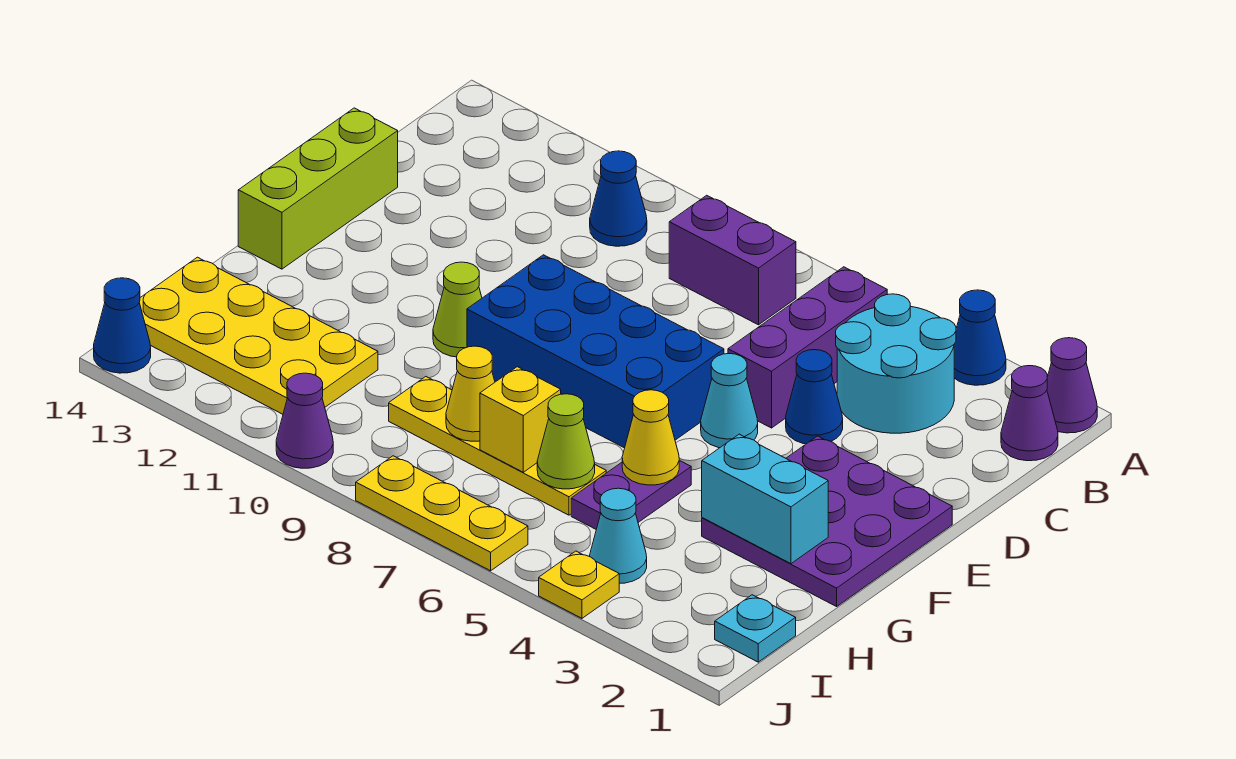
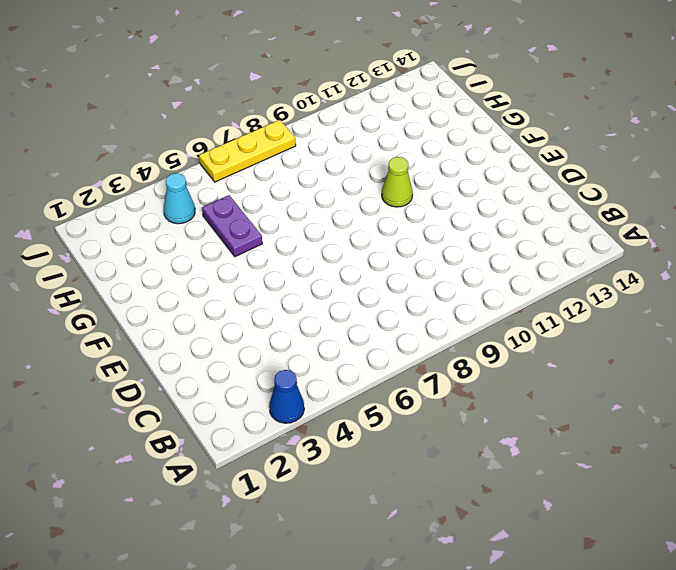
none -> purple 1x1 cone [1047,338,1097,433]
none -> purple 1x1 cone [1001,366,1058,461]
none -> cyan 2x2 round brick [836,294,956,433]

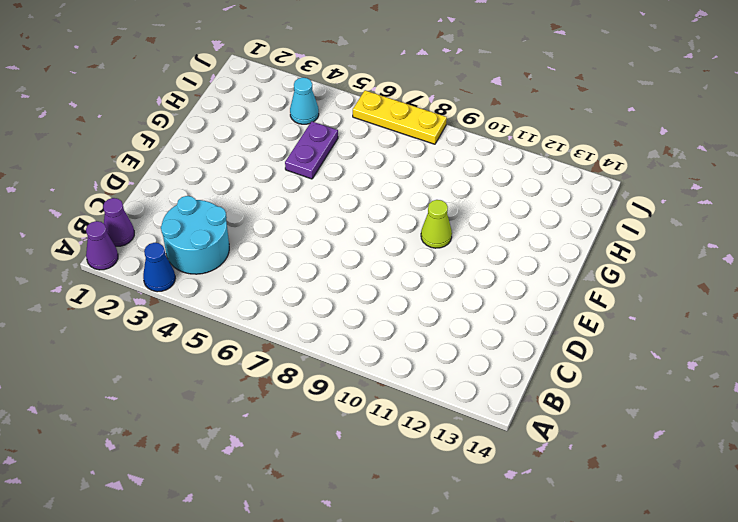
none -> purple 1x3 brick [728,267,887,428]
none -> purple 1x2 brick [669,195,796,325]
none -> blue 1x1 cone [590,151,647,246]

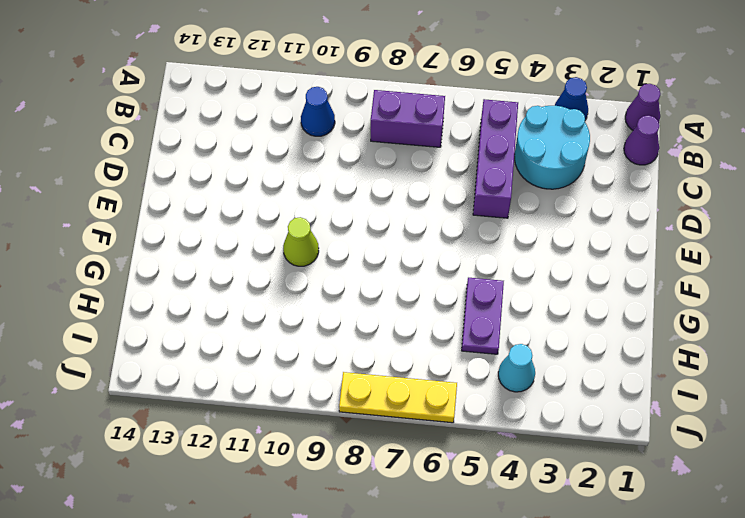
none -> blue 1x1 cone [786,350,843,444]
none -> lime 1x3 brick [238,108,398,269]
none -> purple 3x3 plate [702,436,952,607]

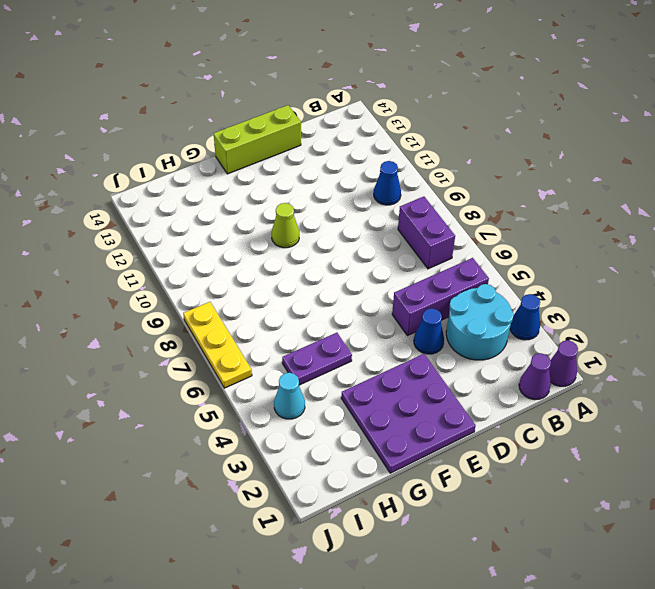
none -> cyan 1x1 cone [701,354,758,448]
none -> blue 2x4 brick [467,255,724,448]
none -> yellow 1x4 plate [389,377,606,515]

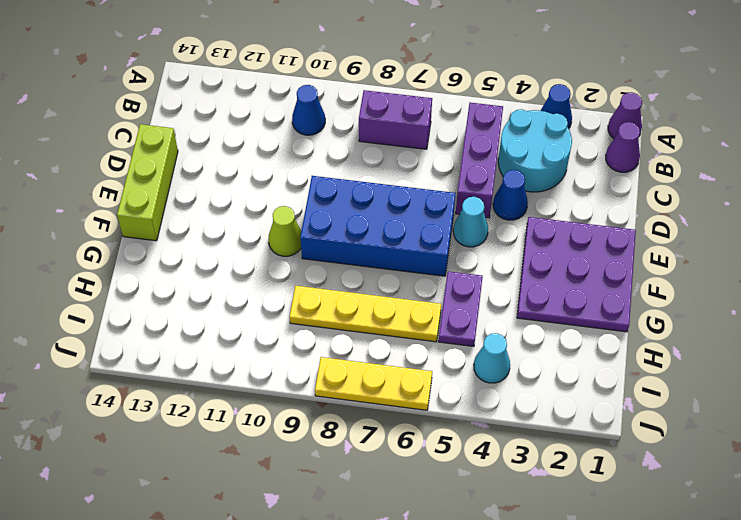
none -> yellow 2x4 plate [139,257,378,414]
none -> cyan 1x1 plate [715,595,796,662]
none -> yellow 1x1 plate [539,551,619,618]

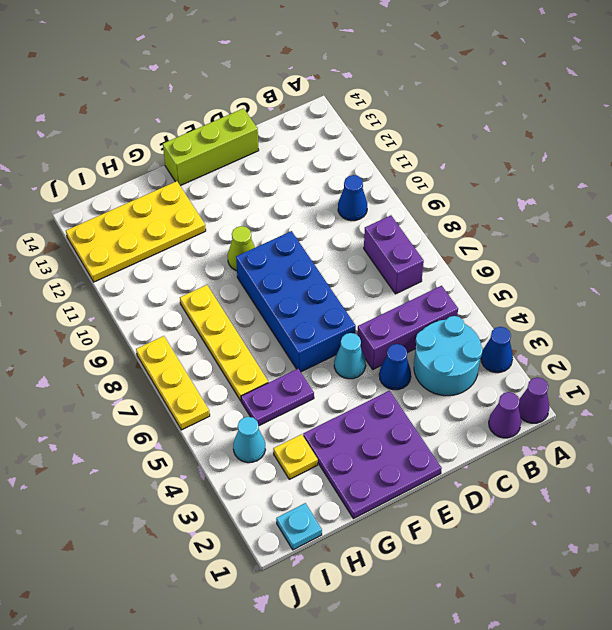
yellow 2x4 plate [66,181,206,282] -> yellow 2x4 plate turned to [139,257,378,414]
yellow 1x1 plate [273,434,318,479] -> yellow 1x1 plate moved to [539,551,619,618]
none -> purple 1x1 cone [276,373,333,468]
none -> blue 1x1 cone [94,278,151,373]
none -> cyan 1x2 brick [702,434,828,564]

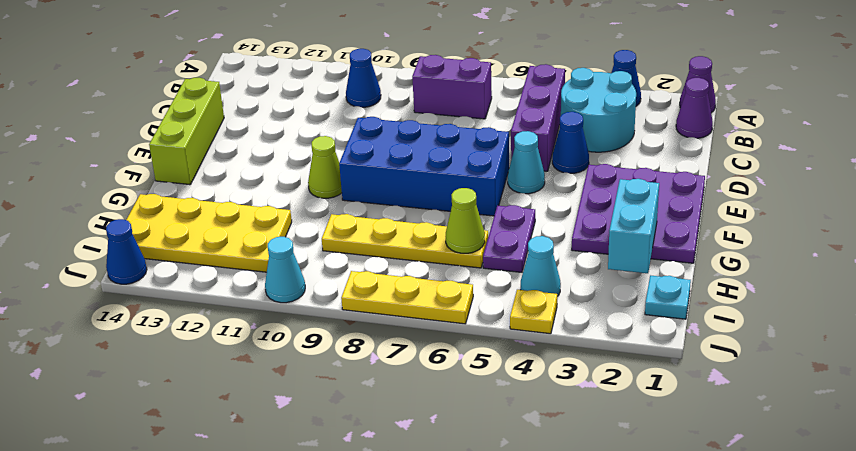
cyan 1x2 brick [608,179,659,273] -> cyan 1x2 brick turned to [702,434,828,564]
cyan 1x1 cone [265,237,305,303] -> purple 1x1 cone [276,373,333,468]
none -> yellow 1x1 cone [622,390,679,485]
none -> yellow 1x1 brick [480,367,561,472]
none -> yellow 1x1 cone [446,346,495,441]

